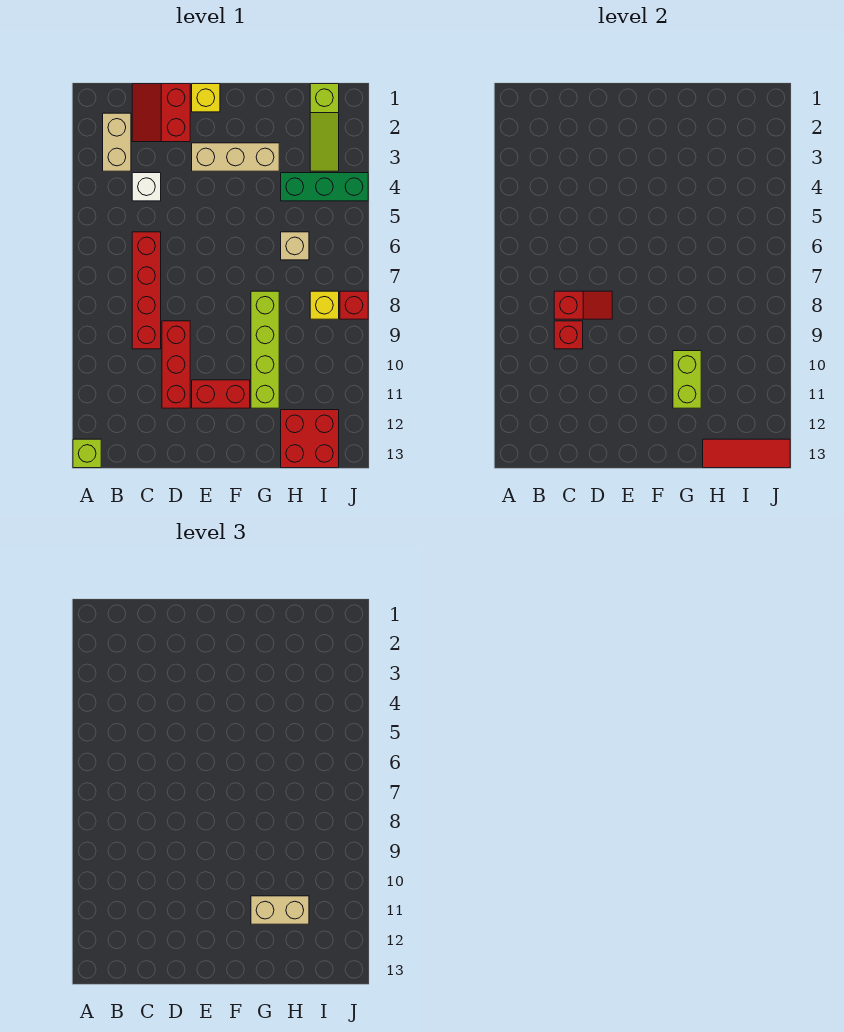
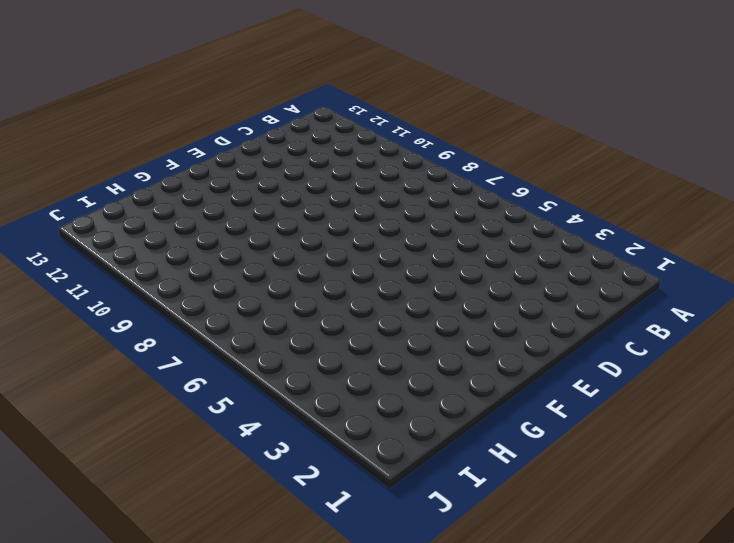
none -> lime 1x1 brick [73,439,101,468]
none -> tan 1x2 brick [103,113,131,171]
none -> red 2x2 slope [132,84,190,142]

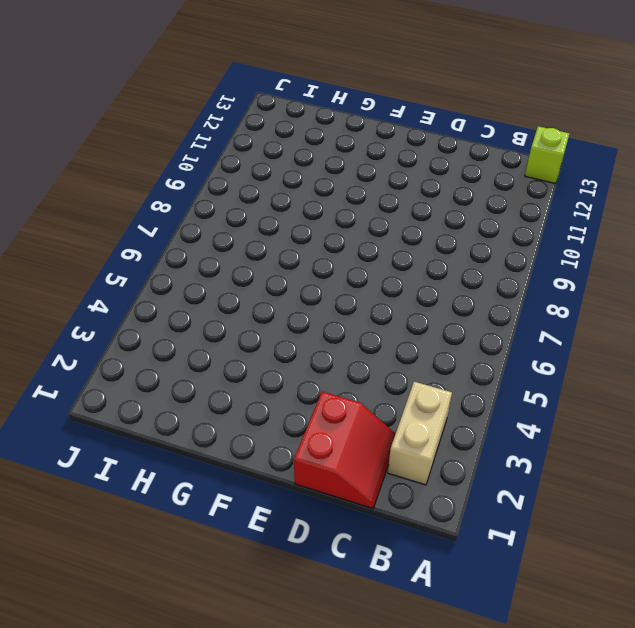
none -> white 1x1 brick [132,173,161,201]
none -> red 1x4 brick [132,232,161,349]
none -> red 1x3 brick [162,321,190,408]

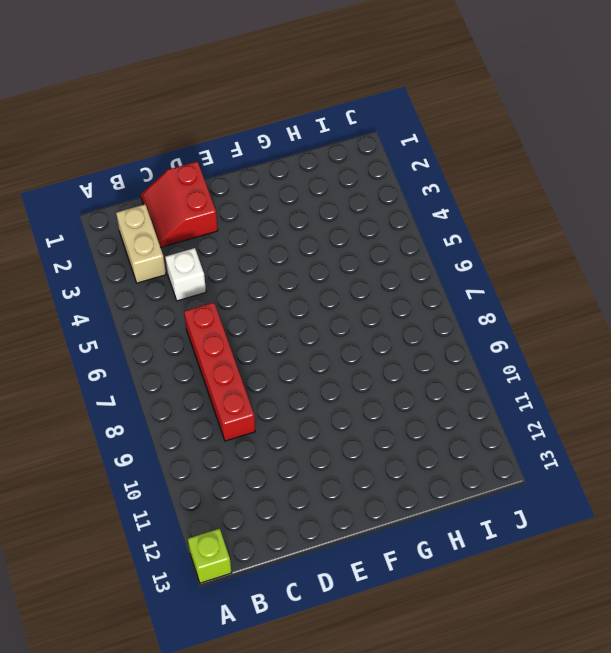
none -> red 1x3 brick [162,321,190,408]
none -> yellow 1x1 brick [192,84,220,112]
none -> tan 1x3 brick [192,143,279,171]

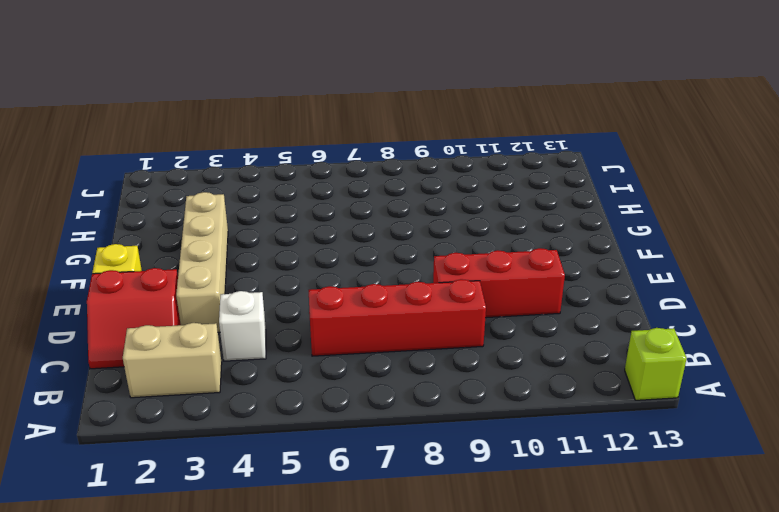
tan 1x4 brick [176,192,228,332] -> tan 1x3 brick [192,143,279,171]
none -> red 1x2 brick [192,380,250,408]
none -> lime 1x4 brick [251,291,279,408]
none -> green 1x3 brick [281,173,368,201]

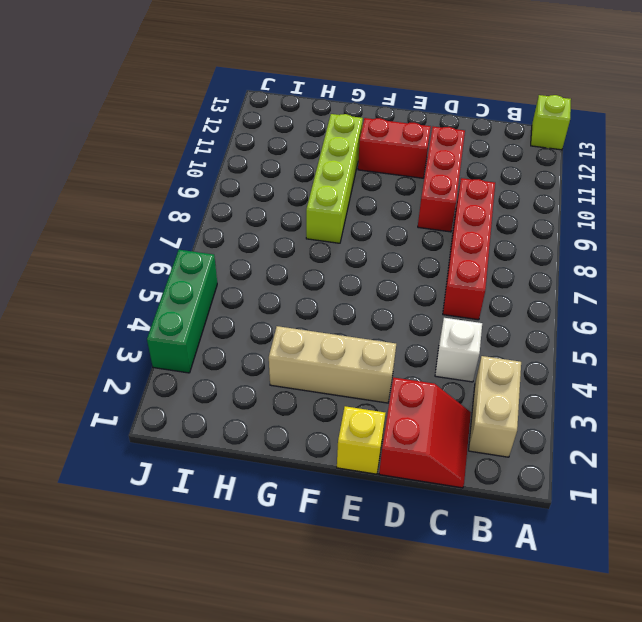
green 1x3 brick [147,250,217,373] -> green 1x3 brick turned to [281,173,368,201]
none -> tan 1x1 brick [281,232,309,260]
none -> red 2x2 brick [281,410,339,468]
none -> lime 1x3 slope [310,84,339,171]

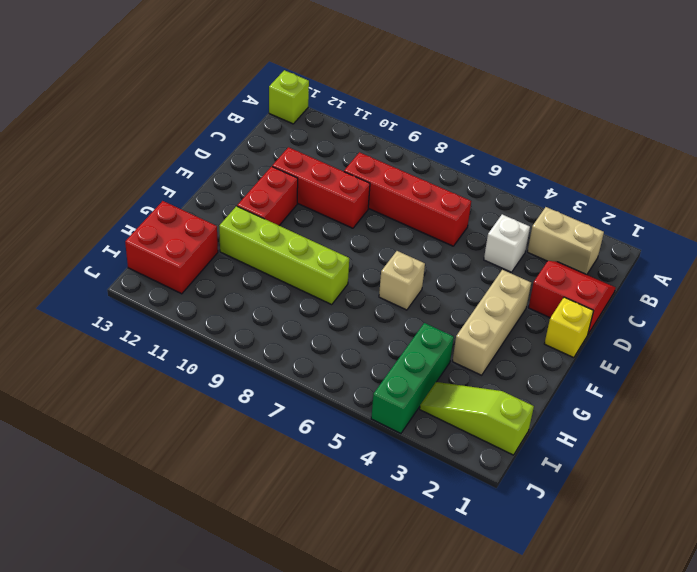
tan 1x1 brick [379,251,425,310] -> tan 1x1 brick moved to [281,232,309,260]
none -> yellow 1x1 brick [310,291,339,319]
none -> red 1x1 brick [340,291,368,319]
none -> red 1x2 slope [554,291,612,319]

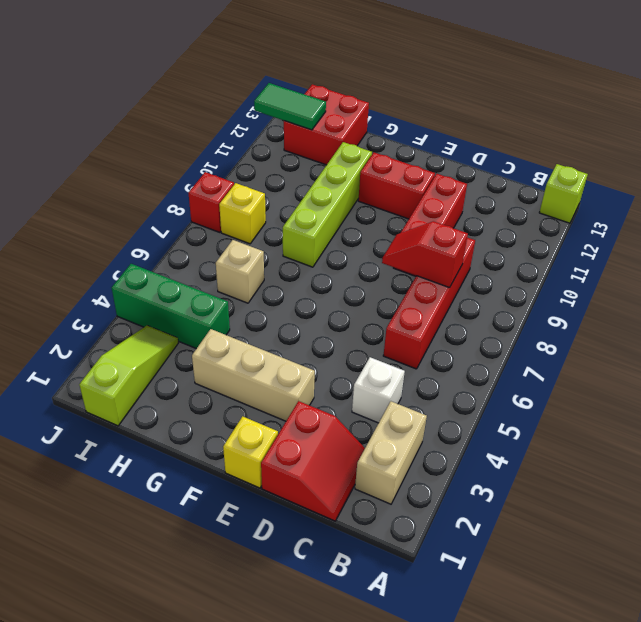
green 1x2 tile [254,83,326,130] -> none
none -> red 1x1 brick [554,321,583,349]
none -> lime 1x2 brick [673,351,701,408]
none -> red 1x3 tile [703,439,790,468]

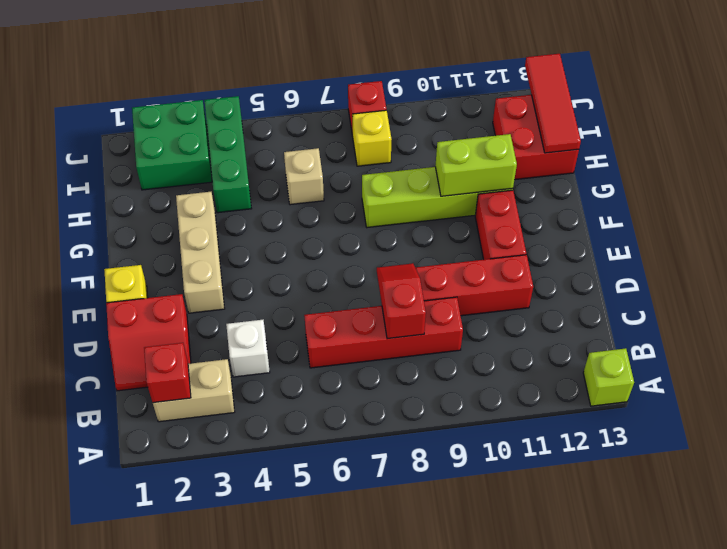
red 1x1 brick [144,343,191,403] -> red 1x1 brick moved to [554,321,583,349]
green 2x2 brick [132,100,212,190] -> lime 1x3 slope [310,84,339,171]
none -> tan 1x2 brick [251,896,309,924]

